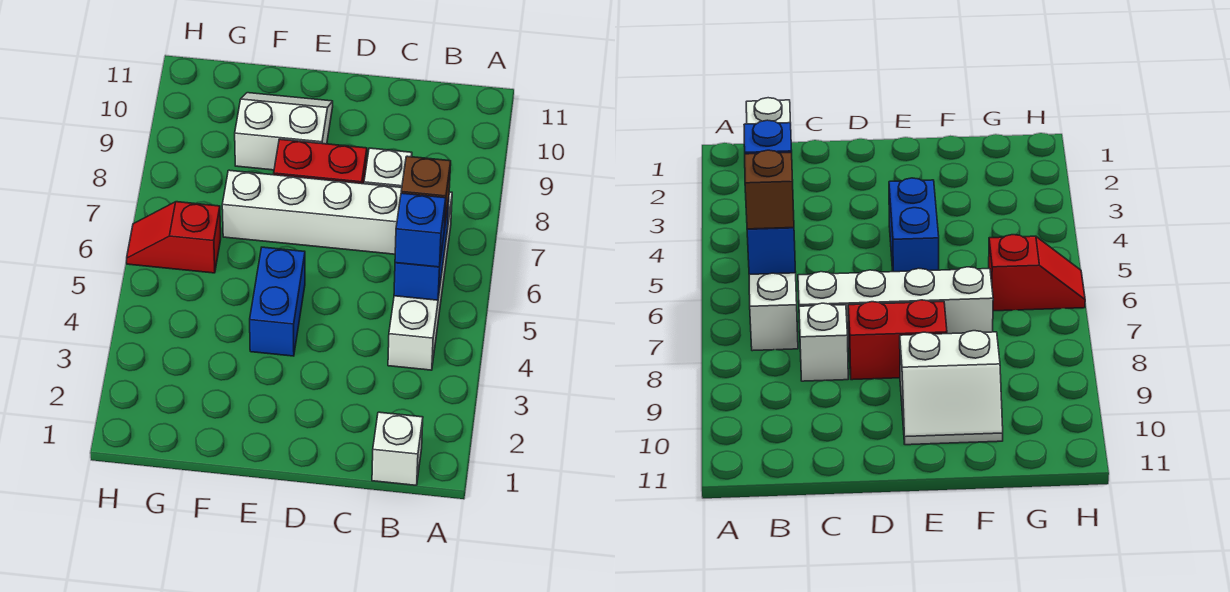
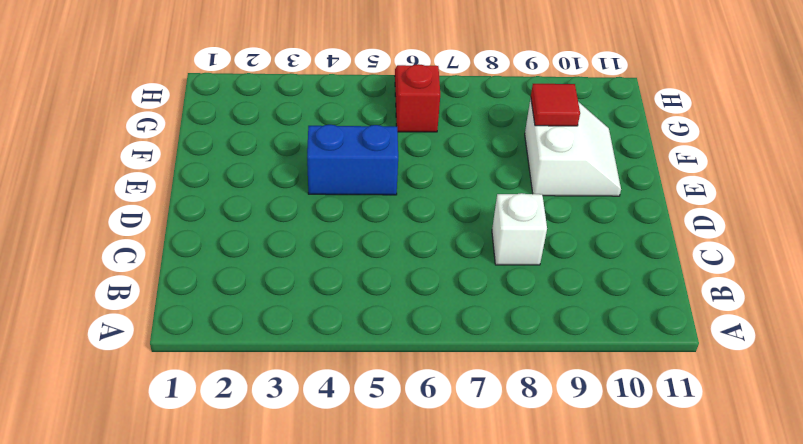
red 1x1 tile [531,84,580,126] -> none
none -> white 1x1 brick [372,412,423,485]
none -> white 1x4 brick [388,192,452,370]

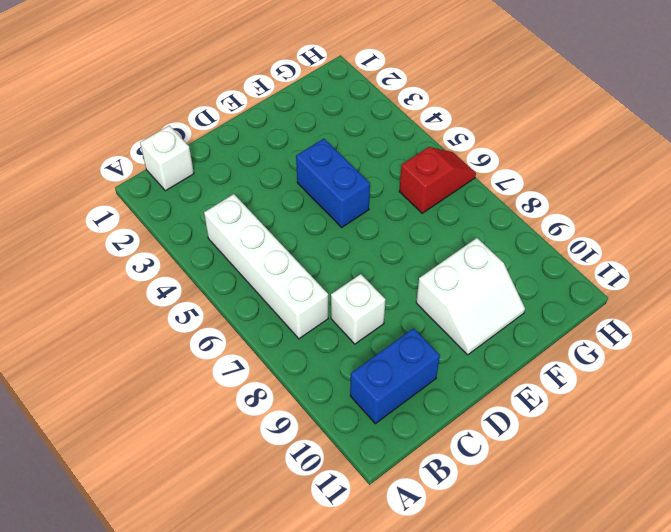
blue 1x2 brick [350,328,440,424] -> blue 1x2 brick turned to [394,200,449,300]
none -> white 1x4 brick [222,170,402,254]
none -> red 1x2 brick [274,139,367,184]

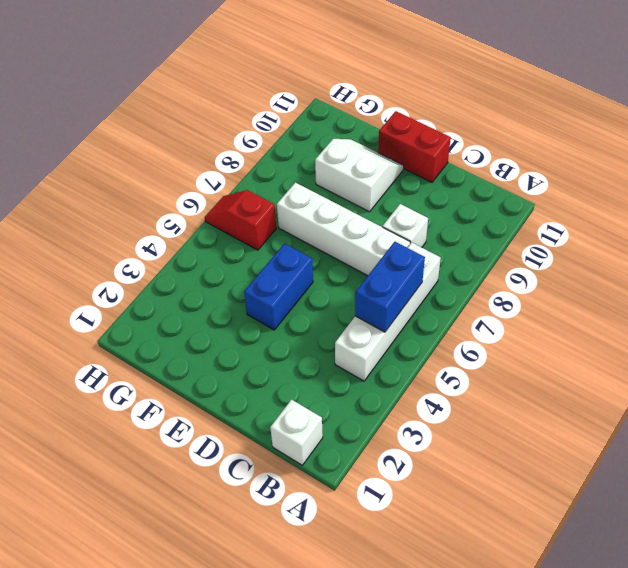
red 1x2 brick [378,111,451,182] -> red 1x2 brick moved to [274,139,367,184]
none -> blue 1x1 brick [395,193,446,267]
none -> brown 1x1 brick [401,156,451,229]

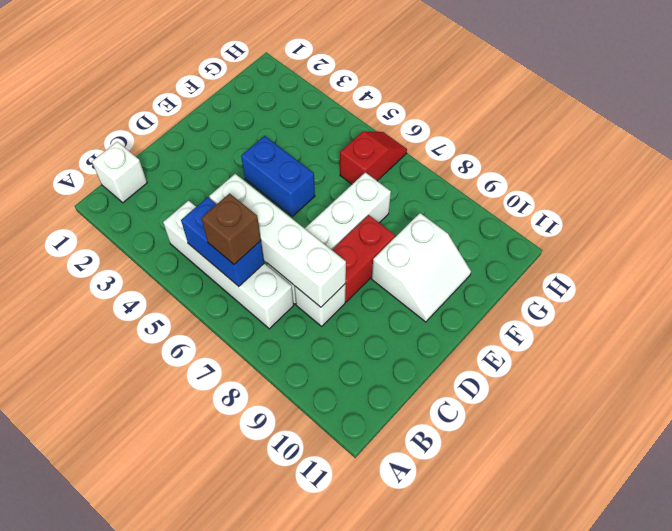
white 1x4 brick [209,174,346,307] -> none
none -> blue 1x1 brick [395,193,446,267]

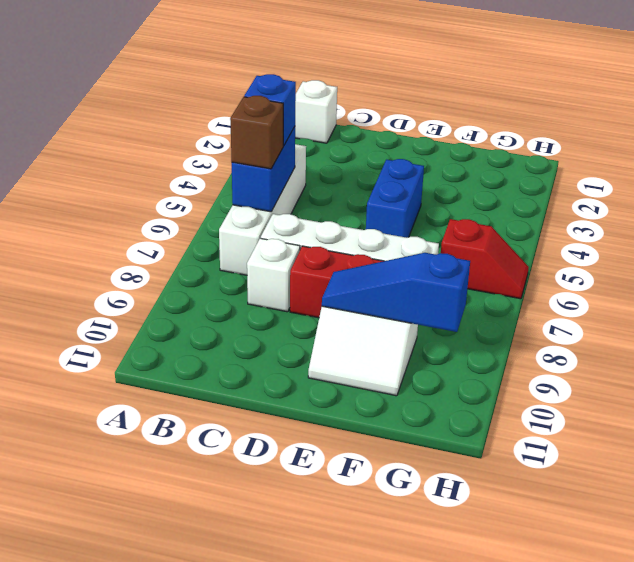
blue 1x3 slope [322,253,470,332] -> none

